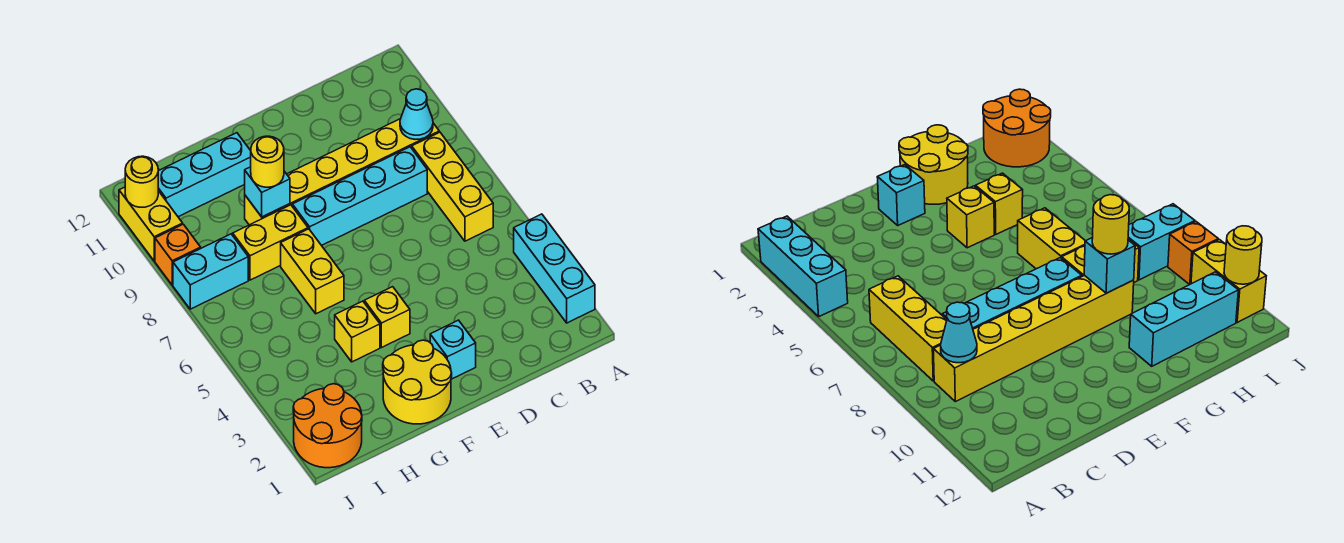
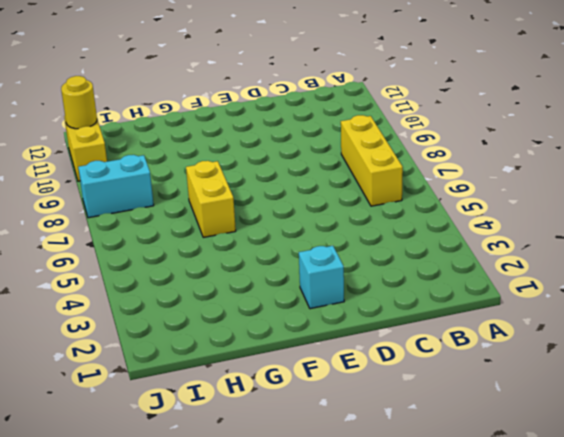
none -> cyan 1x3 brick [514,214,595,323]
none -> yellow 1x6 brick [245,119,439,225]
none -> cyan 1x4 brick [292,147,427,245]

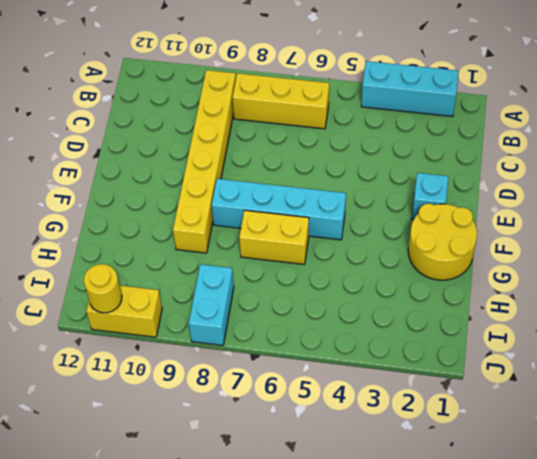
cyan 1x4 brick [212,179,346,240] -> cyan 1x4 brick turned to [292,147,427,245]
none -> yellow 1x1 brick [364,287,410,348]
none -> yellow 1x1 brick [335,301,380,362]
none -> yellow 1x2 brick [233,205,308,280]

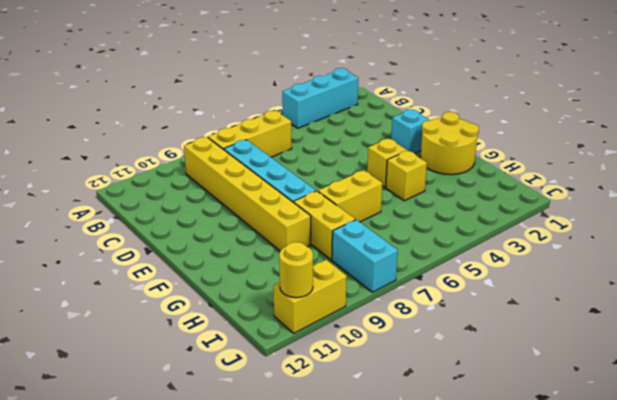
none -> cyan 1x3 brick [158,133,251,217]
none -> orange 2x2 round brick [293,384,362,468]
none -> orange 1x1 brick [155,224,201,285]

